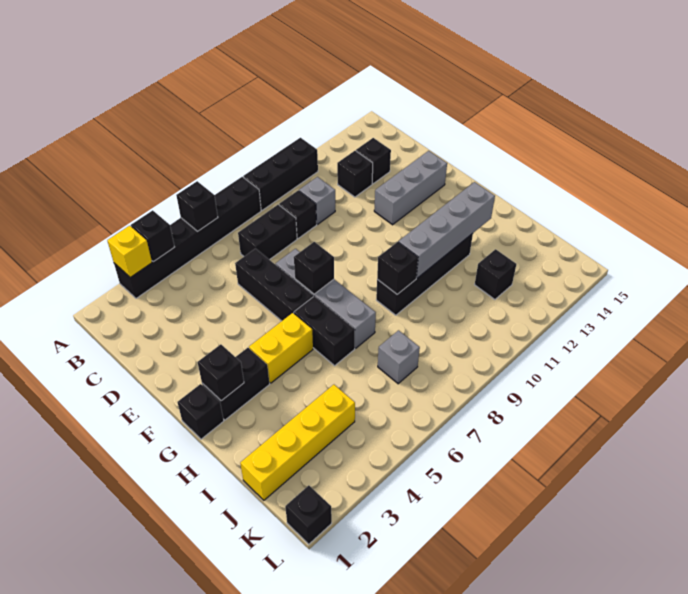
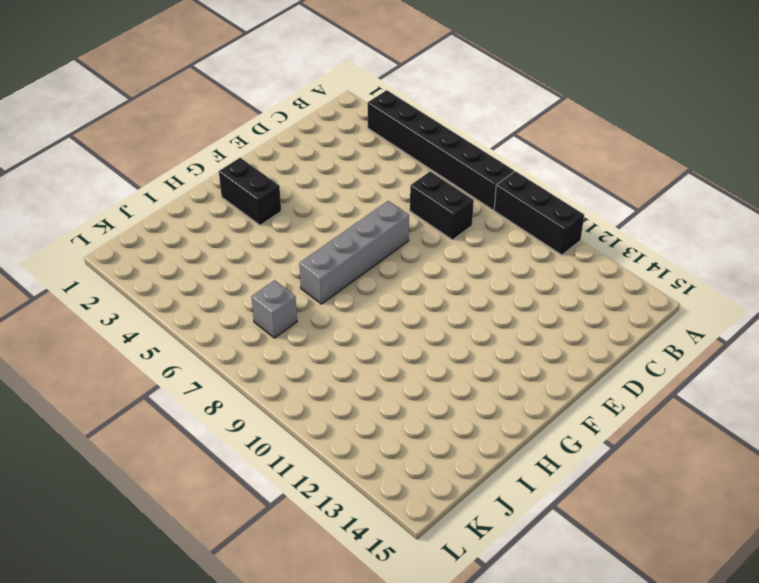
none -> black 1x1 brick [279,191,317,239]
none -> grey 1x1 brick [299,177,335,224]
none -> black 1x1 brick [337,151,373,197]

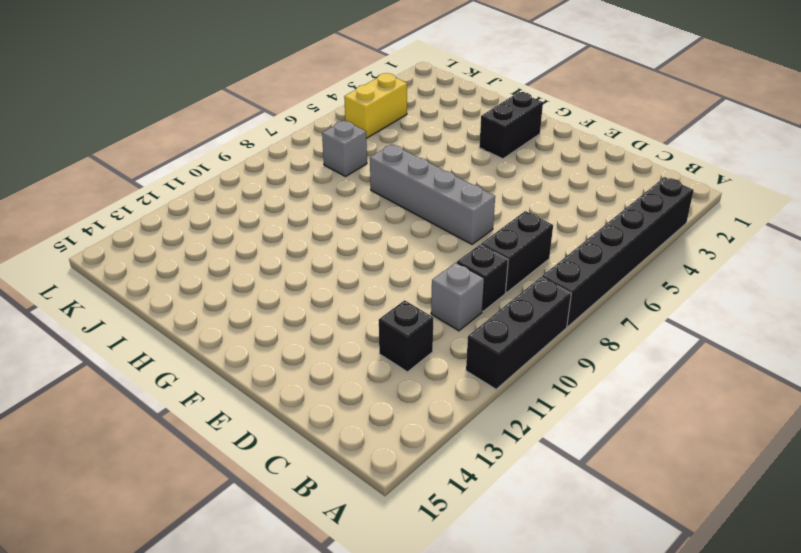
yellow 1x2 brick [344,73,407,138] -> yellow 1x2 brick moved to [249,313,313,383]
none -> black 1x1 brick [356,138,391,184]
none -> black 1x3 brick [235,248,313,321]
none -> grey 1x3 brick [374,151,447,225]

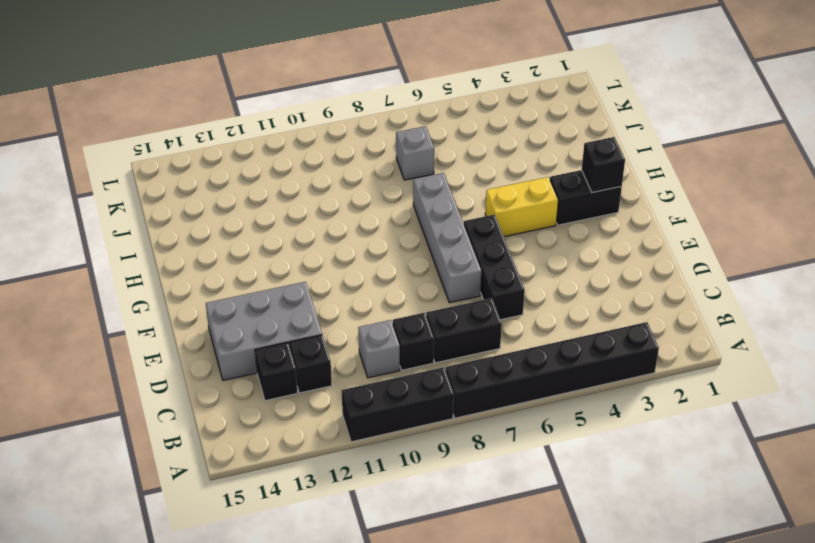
grey 2x3 brick [206,282,322,380] -> grey 1x3 brick [374,151,447,225]
none -> black 1x1 brick [177,384,224,439]
none -> black 1x2 brick [294,296,355,366]
none -> black 1x4 brick [376,234,473,315]

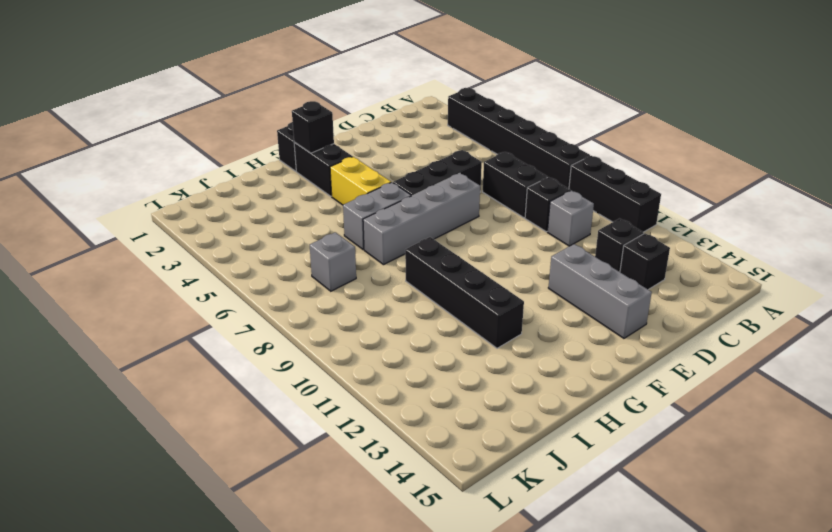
grey 1x2 brick [343,182,411,250] -> black 1x2 brick [294,296,355,366]
none -> yellow 1x4 brick [240,385,355,500]
none -> black 1x1 brick [475,249,516,299]
none -> black 1x1 brick [285,485,332,544]

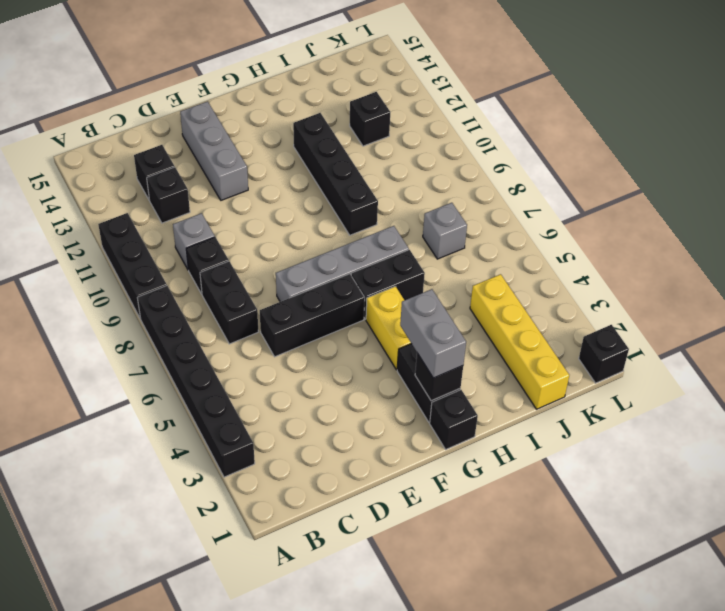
grey 1x2 brick [400,289,466,378] -> none
none -> yellow 1x1 brick [107,226,152,277]
none -> black 1x1 brick [131,210,174,262]
none -> black 1x1 brick [176,181,218,231]

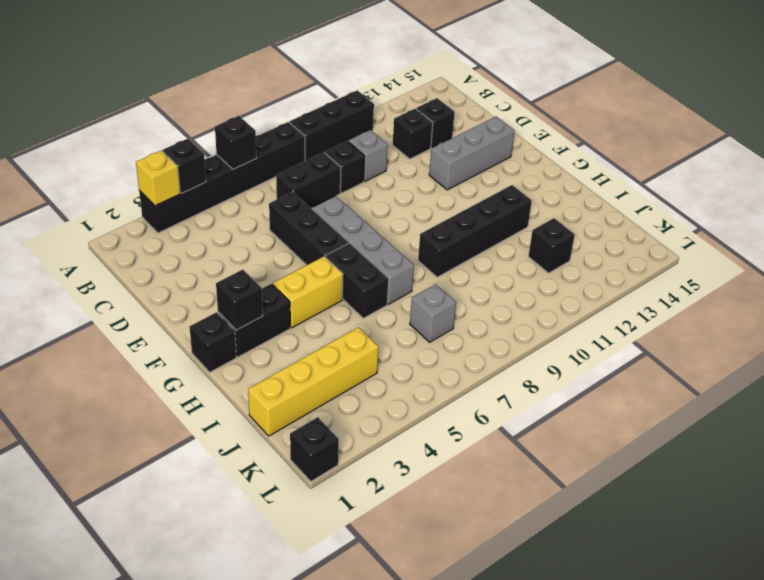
none -> black 1x1 brick [294,242,334,294]
none -> black 1x1 brick [377,242,418,294]
none -> grey 1x4 brick [399,182,495,278]

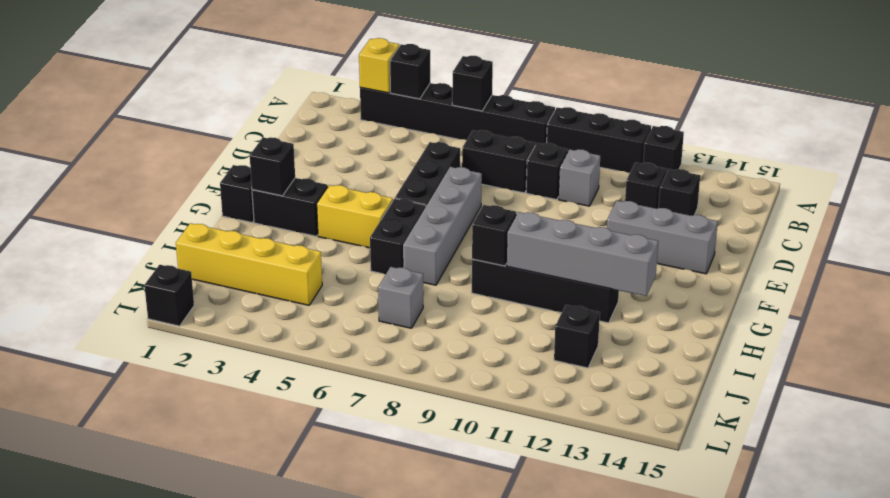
black 1x1 brick [643,126,684,171] -> black 1x1 brick moved to [294,242,334,294]

